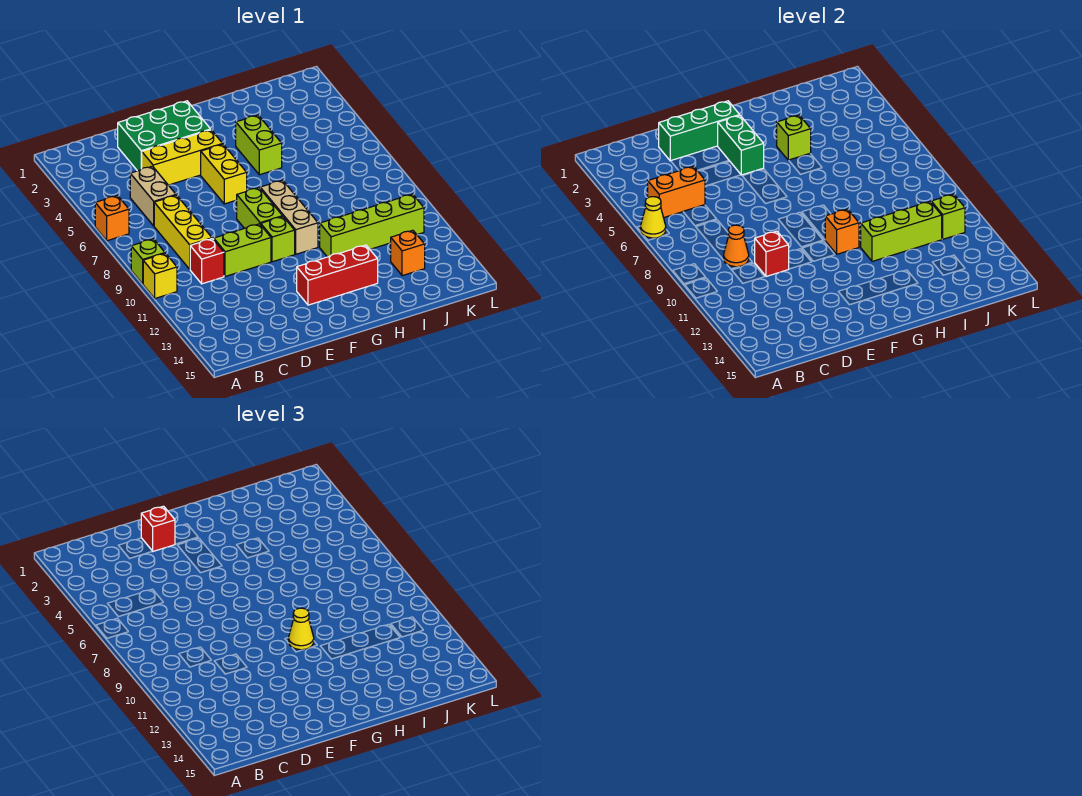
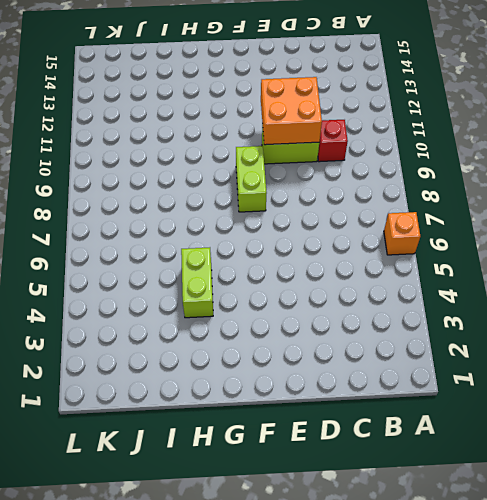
orange 2x2 brick [261,77,322,145] -> red 1x1 brick [755,231,789,276]
none -> lime 1x1 brick [131,239,165,284]
none -> yellow 1x1 brick [143,253,177,298]
none -> tan 1x2 brick [130,166,176,226]

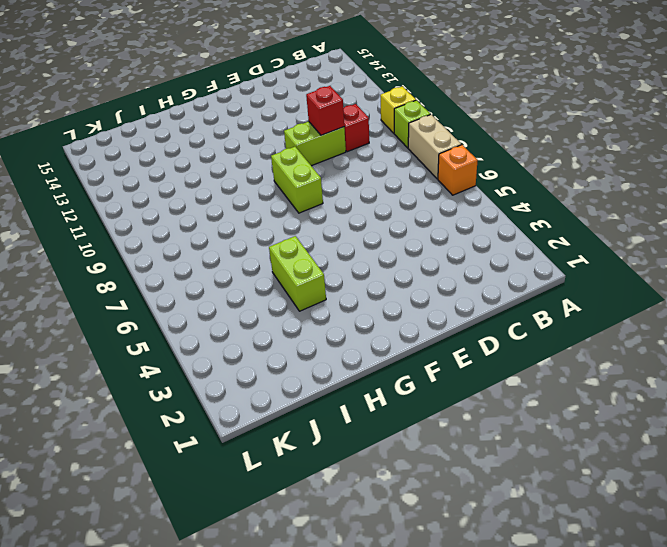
tan 1x2 brick [408,115,461,179] -> tan 1x2 brick moved to [130,166,176,226]
none -> yellow 1x3 brick [154,195,212,269]
none -> green 2x3 brick [118,101,211,171]
none -> yellow 1x3 brick [142,130,222,185]

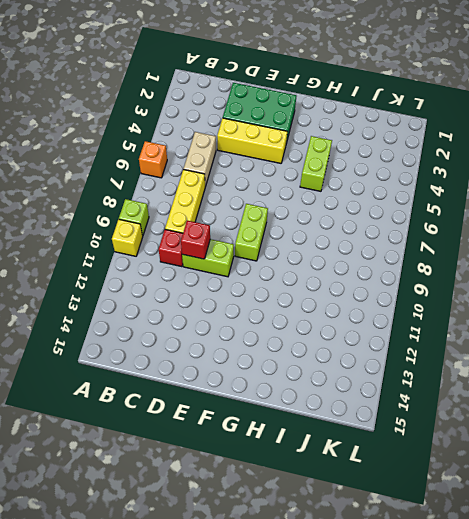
none -> yellow 1x2 brick [201,144,247,204]
none -> lime 1x1 brick [261,217,295,262]
none -> red 1x3 brick [297,245,378,305]

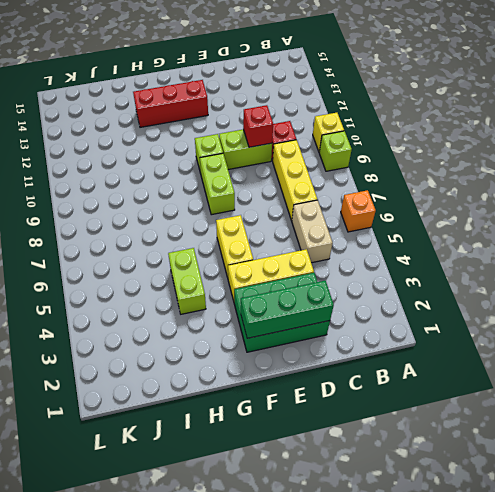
none -> tan 1x3 brick [260,180,318,254]
none -> lime 1x4 brick [320,194,424,257]
none -> orange 1x1 brick [391,230,425,276]

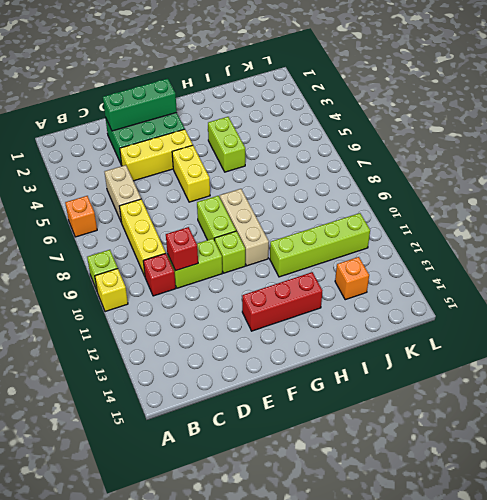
none -> yellow 1x1 cone [641,197,666,238]
none -> orange 1x2 brick [648,166,705,218]
none -> orange 1x1 cone [724,225,749,267]

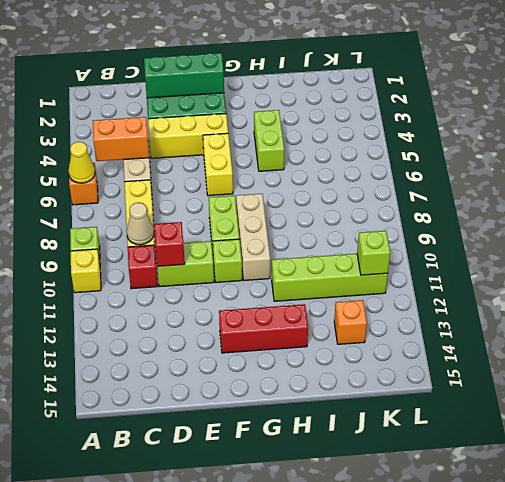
tan 1x1 cone [127,203,154,245] -> orange 1x1 cone [724,225,749,267]
none -> green 1x2 brick [718,115,764,175]
none -> orange 1x1 brick [825,209,859,254]
none -> lime 1x1 brick [777,115,811,160]

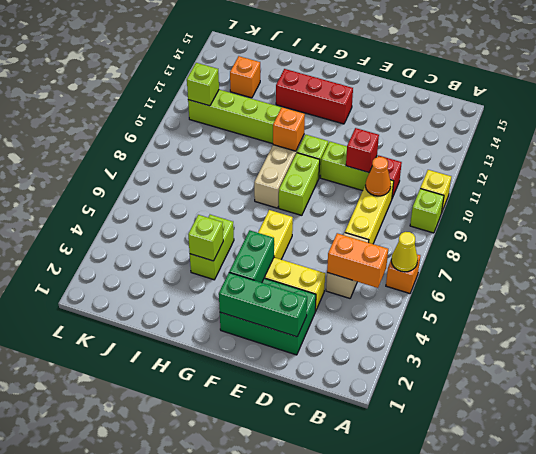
none -> lime 1x3 brick [861,202,942,261]
none -> red 1x1 brick [141,506,175,551]
none -> yellow 1x1 cone [289,608,314,650]

